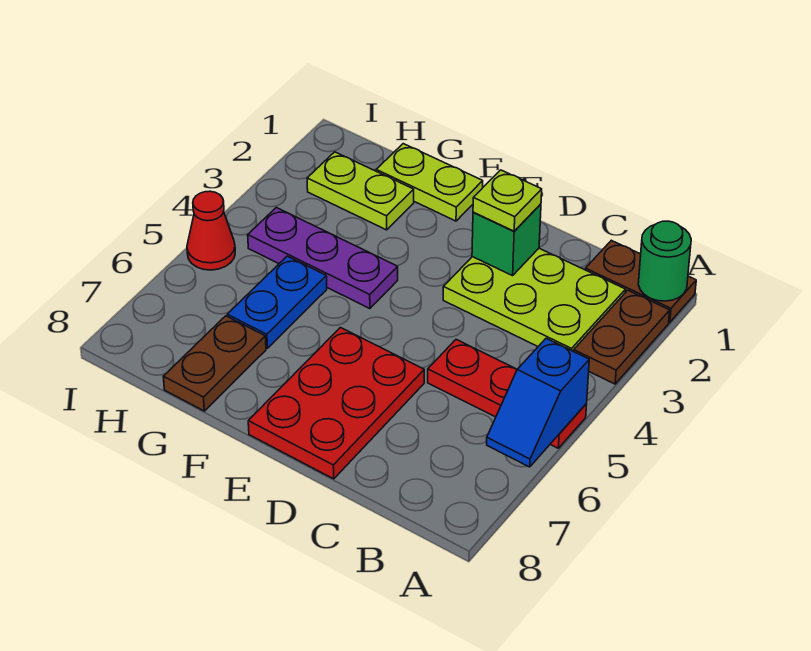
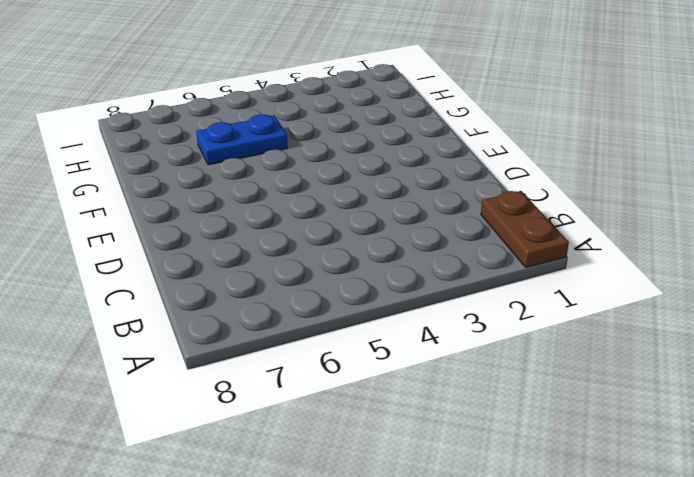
none -> brown 1x2 plate [574,290,670,384]
none -> red 1x3 plate [428,340,587,448]
none -> lime 2x3 plate [443,248,626,351]

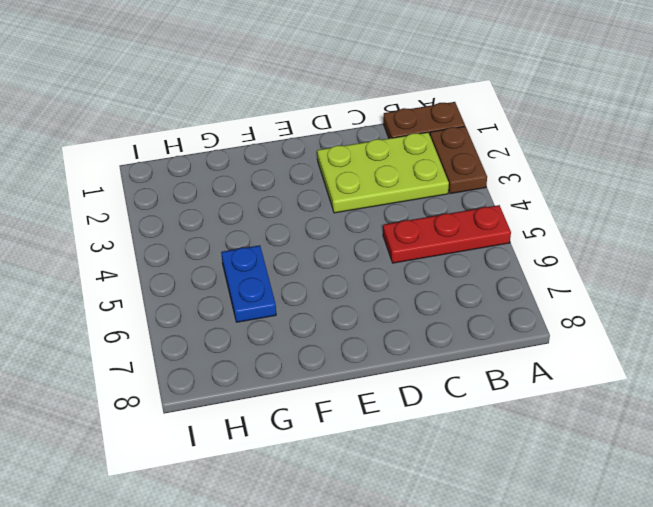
none -> red 2x3 plate [248,328,424,479]
none -> lime 1x2 plate [376,144,483,221]
none -> purple 1x3 plate [248,208,398,309]

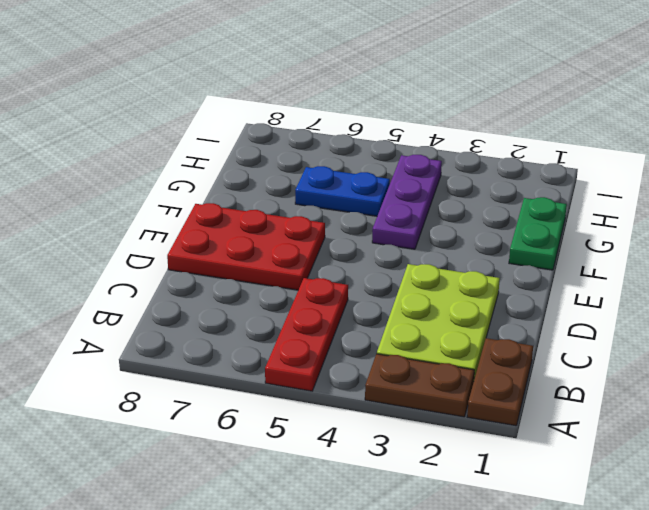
green 1x2 plate [509,197,567,270] -> lime 1x2 plate [376,144,483,221]
none -> lime 1x2 plate [307,152,414,230]
none -> brown 1x2 plate [163,316,266,411]
none -> red 1x1 cone [187,191,235,270]

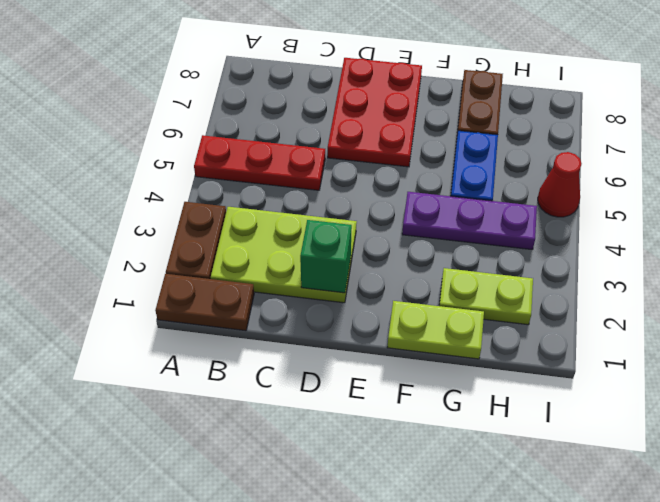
none -> green 1x1 round brick [638,221,691,301]
none -> blue 1x2 slope [487,338,589,467]
none -> lime 1x1 plate [473,170,542,231]

